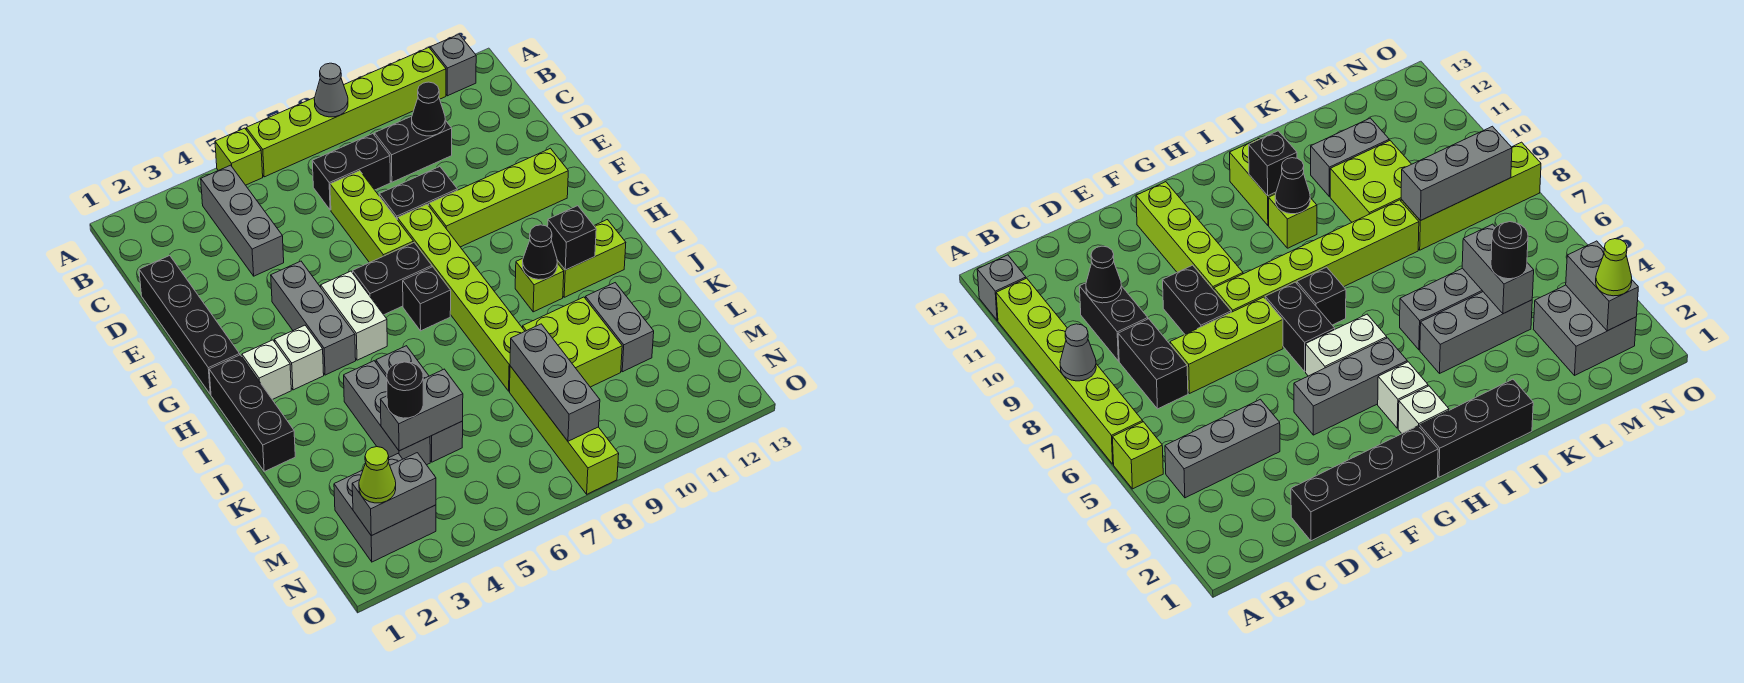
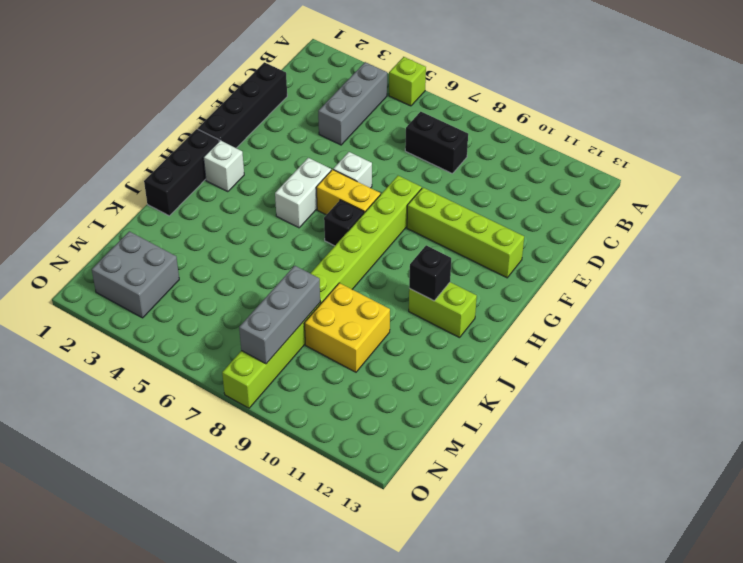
white 1x1 brick [333,152,372,188] -> white 1x1 brick moved to [274,325,324,390]
yellow 1x2 brick [316,170,380,215] -> black 1x2 brick [353,243,432,315]
yellow 2x2 brick [304,283,390,372] -> lime 2x2 brick [523,297,622,387]
none -> lime 1x6 brick [246,48,446,177]
none -> grey 1x1 brick [430,34,476,96]
none -> black 1x2 brick [375,116,452,182]
none -> lime 1x3 brick [330,171,413,263]

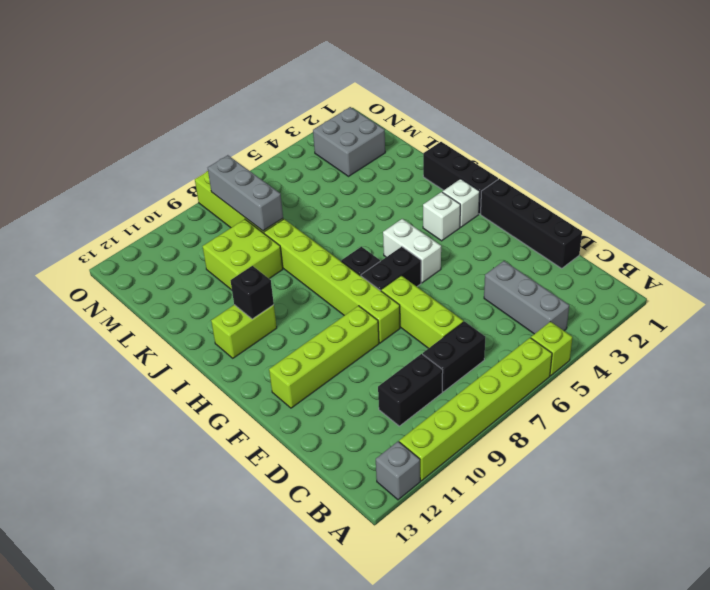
none -> black 1x2 brick [379,167,457,220]
none -> grey 1x3 brick [271,261,356,375]
none -> lime 1x1 brick [515,259,564,312]
none -> grey 1x3 brick [344,361,430,465]

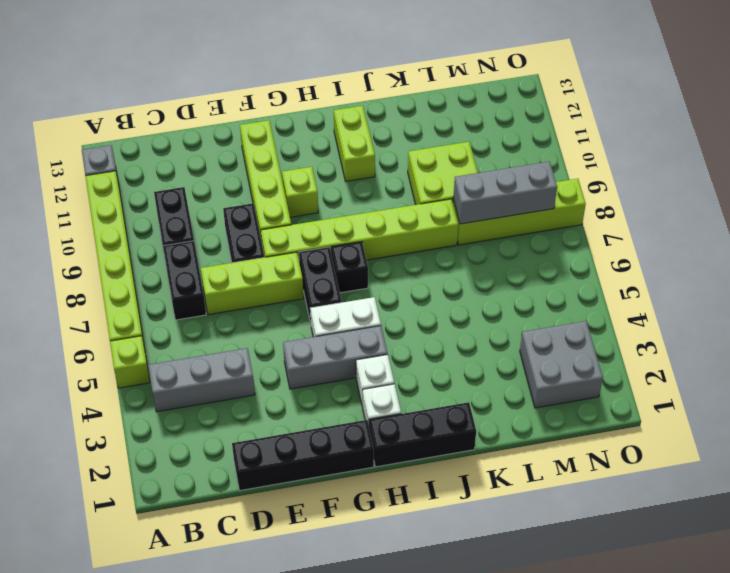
lime 1x1 brick [282,167,318,217] -> lime 1x1 brick moved to [515,259,564,312]
none -> grey 1x3 brick [344,361,430,465]
none -> grey 1x3 brick [376,346,463,462]
none -> grey 1x2 brick [585,283,654,372]
none -> grey 1x1 cone [314,63,348,117]

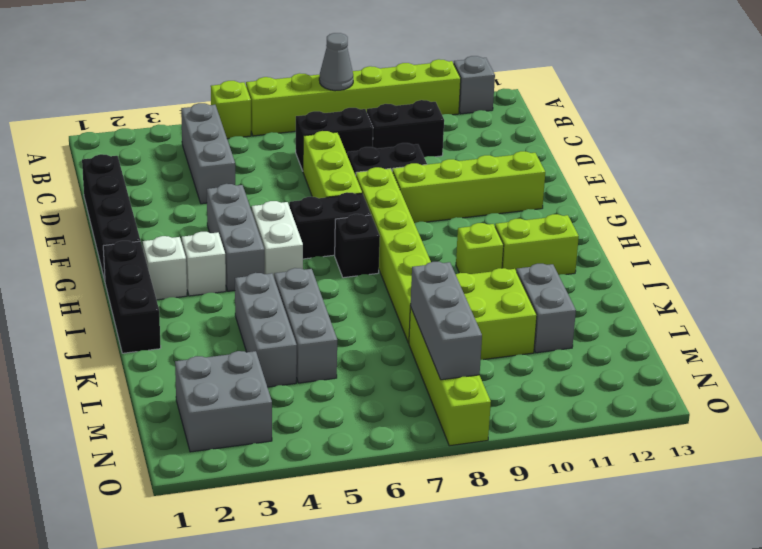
none -> black 1x1 cone [412,82,445,136]
none -> black 1x1 cone [522,225,557,280]
none -> black 1x1 brick [548,206,596,270]
none -> grey 1x2 brick [380,369,463,451]

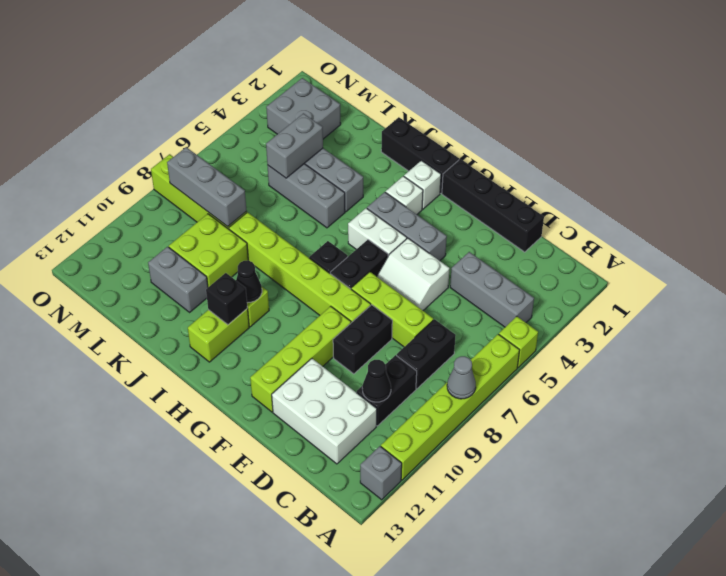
white 2x3 brick [272,359,377,464] -> none
white 2x2 slope [377,238,450,310] -> none
none -> grey 1x2 brick [352,453,436,536]
none -> black 1x1 round brick [387,362,423,418]
none -> lime 1x1 cone [359,447,396,503]

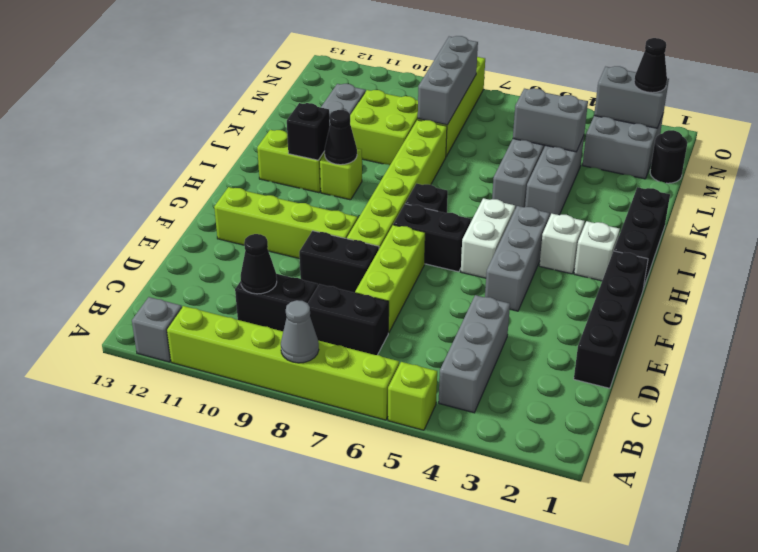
black 1x1 round brick [650,130,687,183] -> black 1x1 round brick moved to [387,362,423,418]
black 1x1 cone [634,38,667,93] -> lime 1x1 cone [359,447,396,503]

